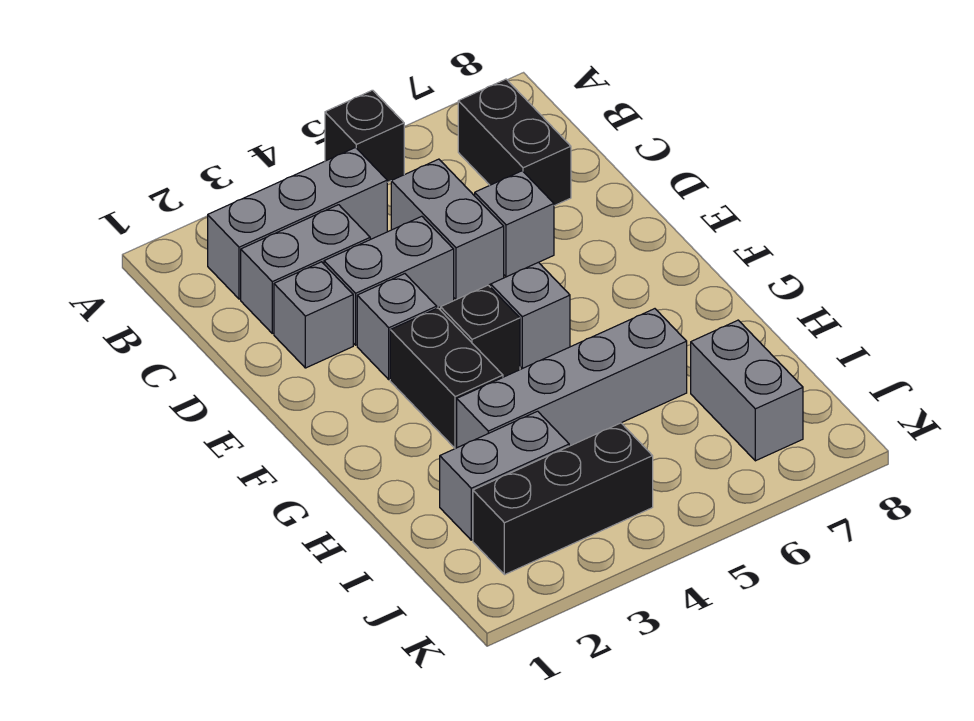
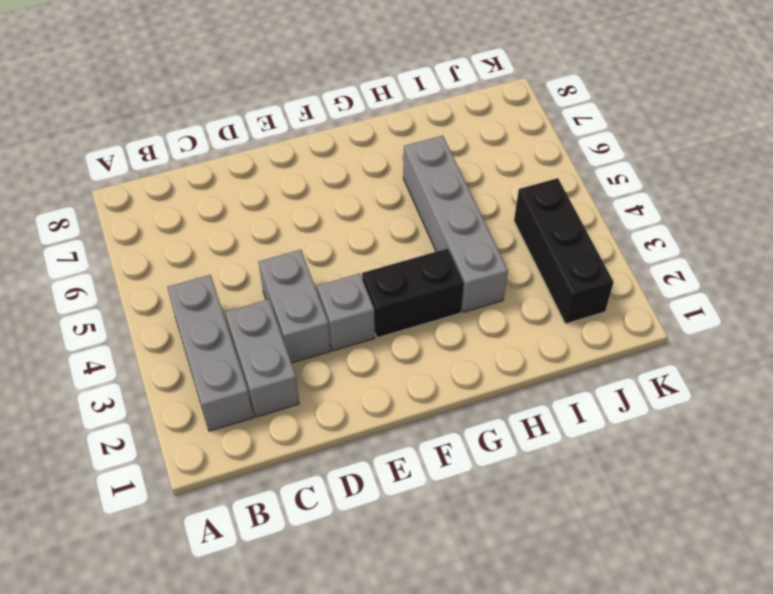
none -> black 1x1 brick [325,90,404,182]
none -> black 1x2 brick [458,79,571,206]
none -> grey 1x2 brick [391,159,504,300]

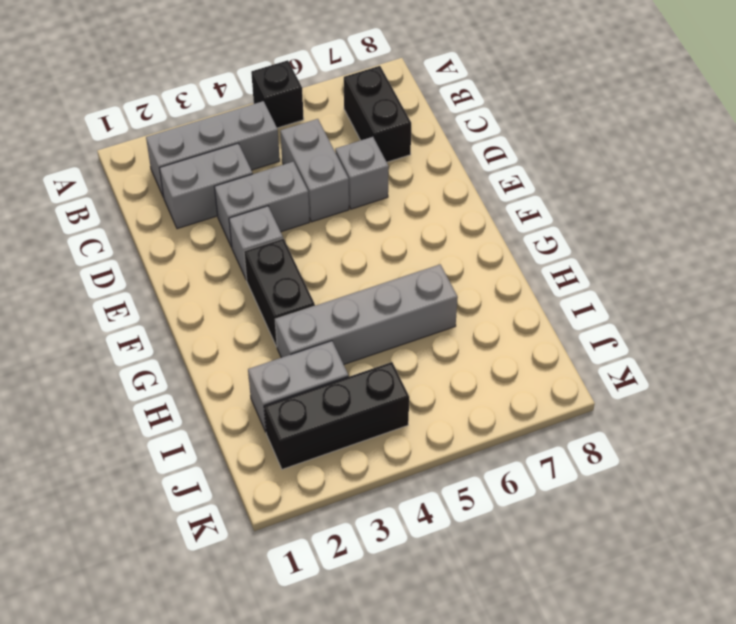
none -> grey 1x1 brick [274,262,353,368]
none -> black 1x1 brick [441,285,520,377]
none -> grey 1x1 brick [491,262,570,368]

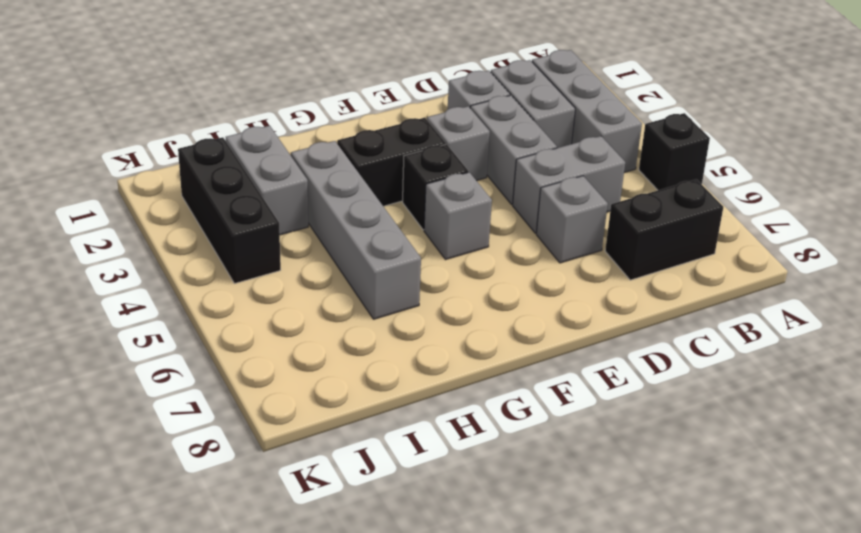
none -> grey 1x2 brick [691,320,803,461]

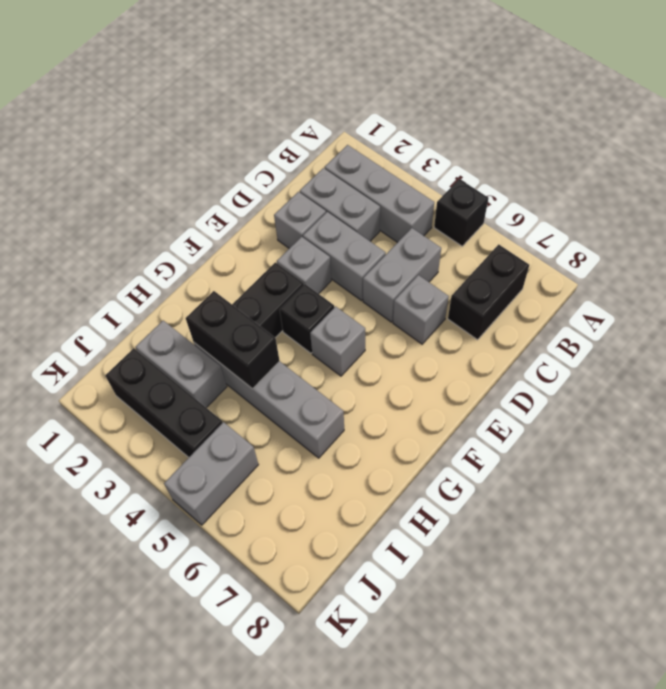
black 1x2 brick [186,291,280,389] -> none
grey 1x2 brick [164,422,258,525] -> grey 1x2 brick moved to [691,320,803,461]

